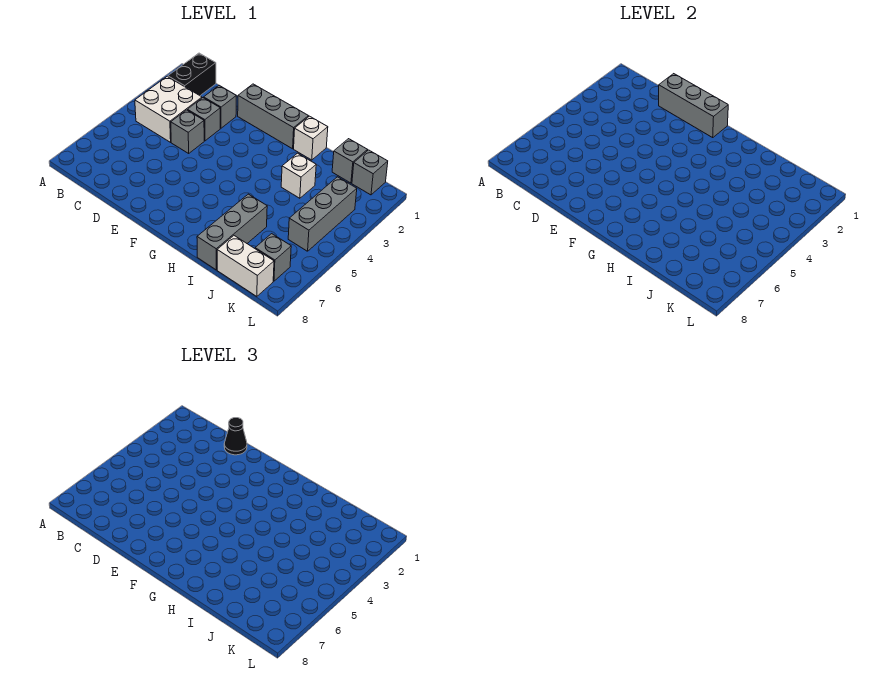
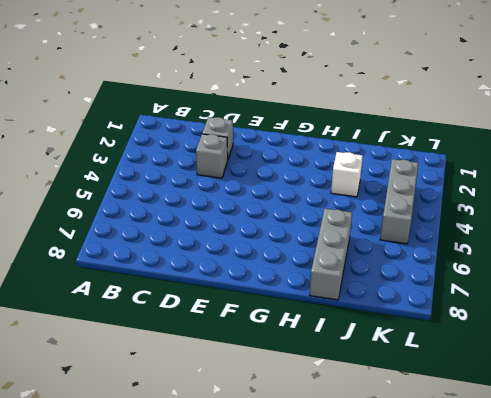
none -> black 1x2 brick [168,53,216,96]
none -> white 2x2 brick [135,77,202,142]
none -> grey 1x1 brick [171,110,204,153]

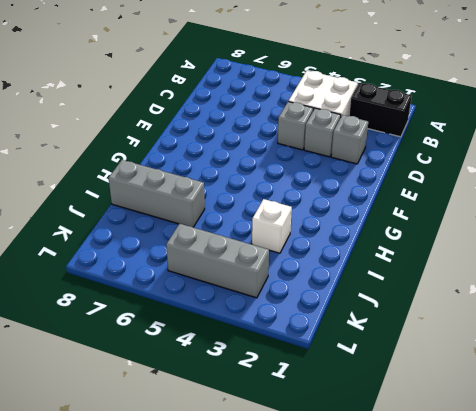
none -> grey 1x3 brick [238,84,308,149]
none -> white 1x1 brick [294,116,328,160]
none -> grey 1x1 brick [332,139,367,183]

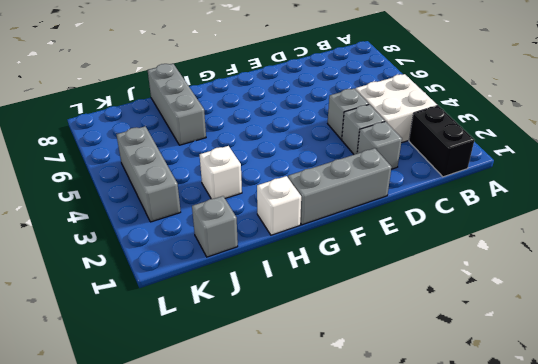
none -> white 1x2 brick [217,236,274,296]
none -> grey 1x1 brick [352,150,388,195]
none -> grey 1x1 brick [255,234,291,281]

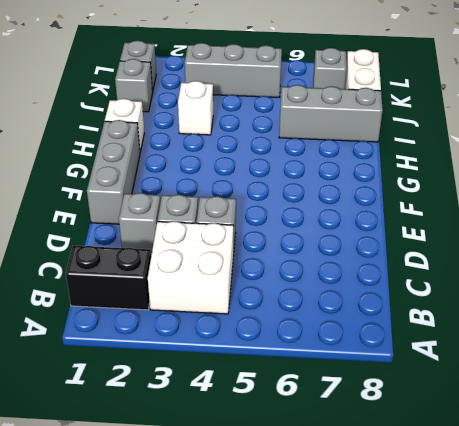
none -> grey 1x3 brick [659,74,728,137]
none -> black 1x1 cone [224,418,247,455]

